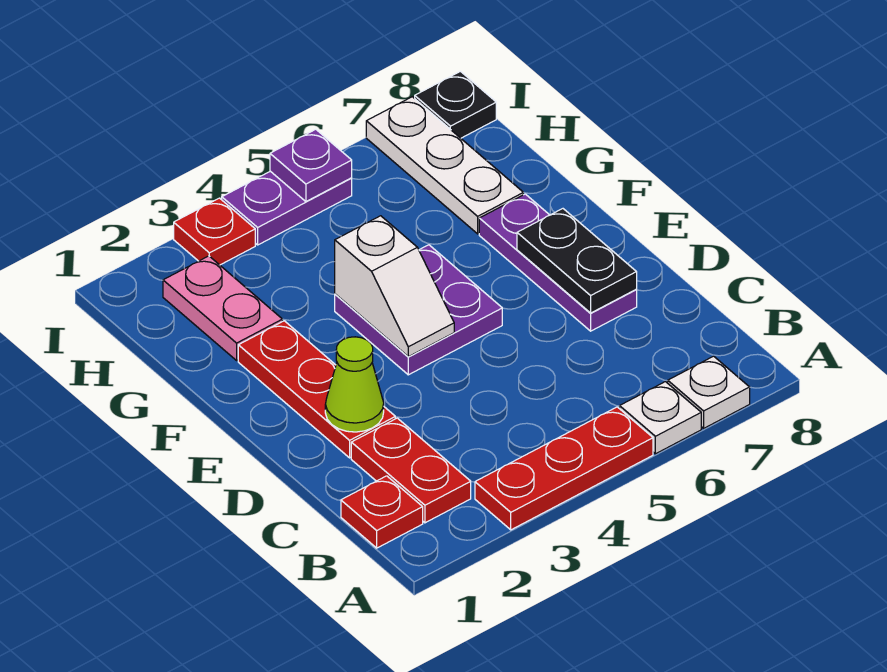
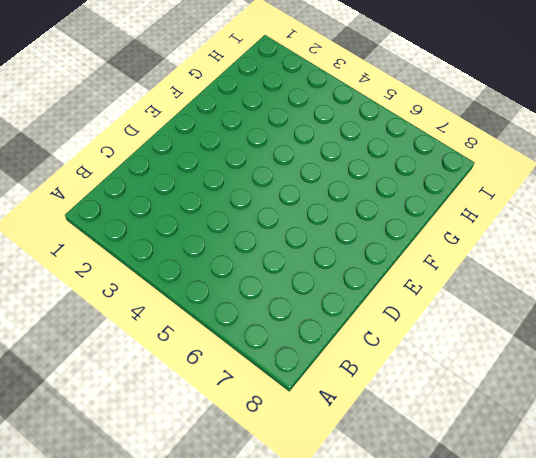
none -> red 1x3 plate [475,407,653,530]
none -> white 1x1 plate [620,382,701,454]
none -> white 1x1 plate [668,356,750,428]

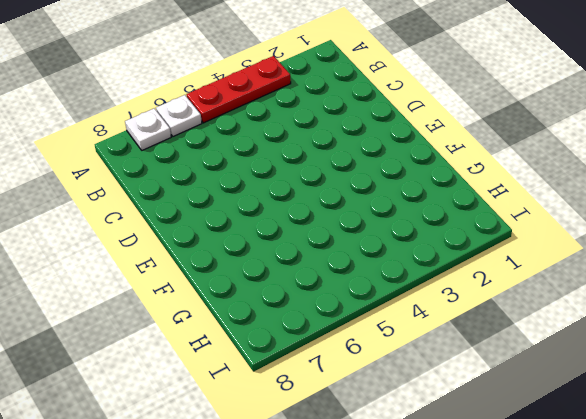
none -> red 1x1 plate [341,476,423,548]
none -> red 1x2 plate [351,418,471,523]
none -> red 1x3 plate [238,321,395,458]

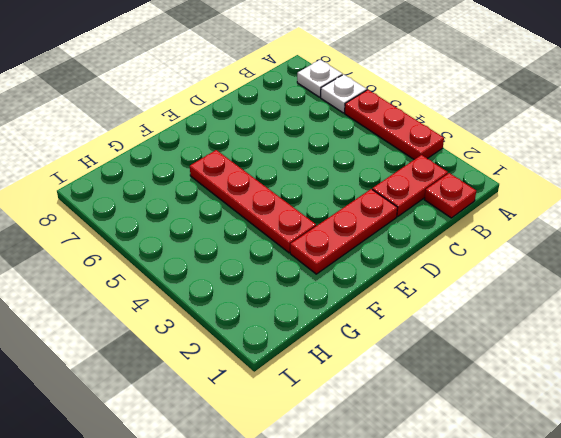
red 1x4 plate [190,150,316,253] -> purple 2x2 plate [335,245,502,375]
none -> purple 1x3 plate [479,194,637,331]
none -> pink 1x2 plate [163,256,282,360]
none -> white 1x3 plate [366,97,523,234]

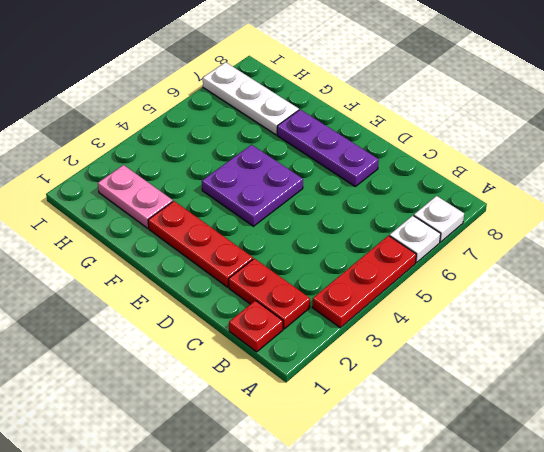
none -> red 1x1 plate [174,198,255,265]
none -> purple 1x2 plate [222,171,352,245]
none -> black 1x1 plate [415,71,496,138]

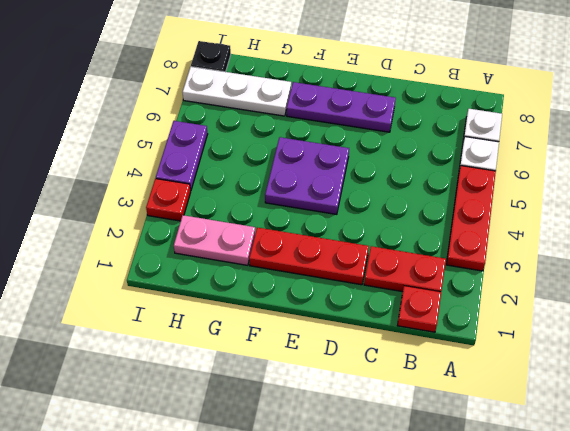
none -> lime 1x1 cone [325,337,384,432]
none -> black 1x2 plate [517,209,637,313]
none -> white 1x2 slope [335,216,454,357]

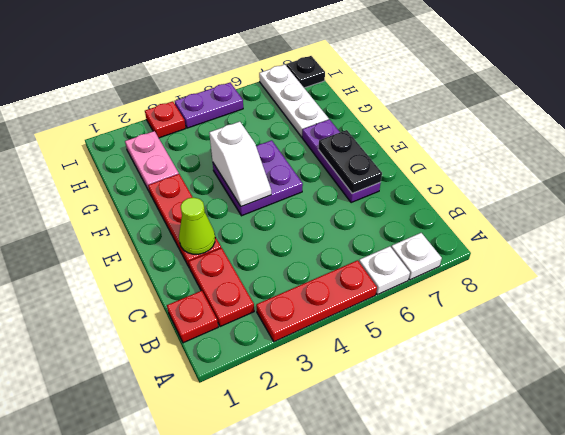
none -> purple 1x1 plate [270,129,352,201]

